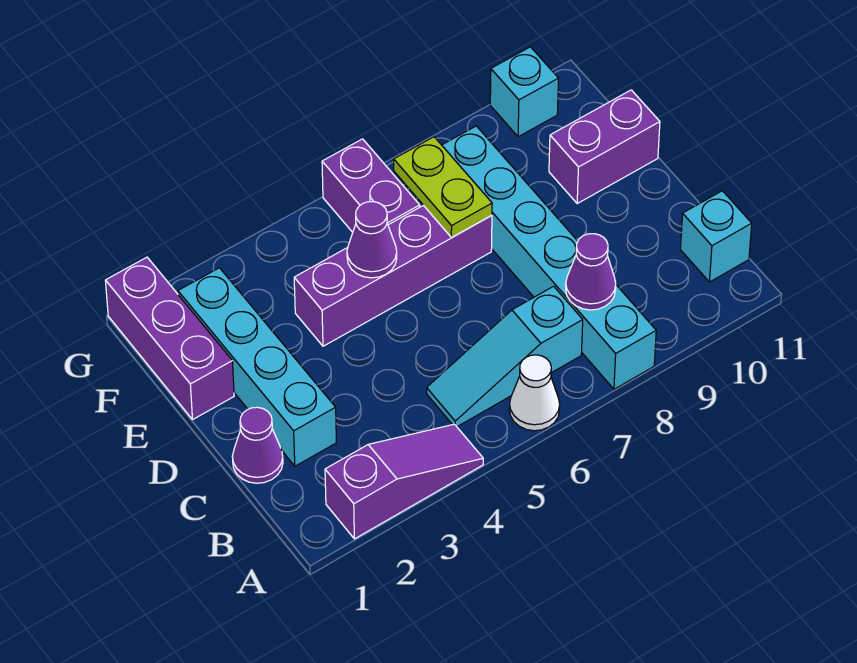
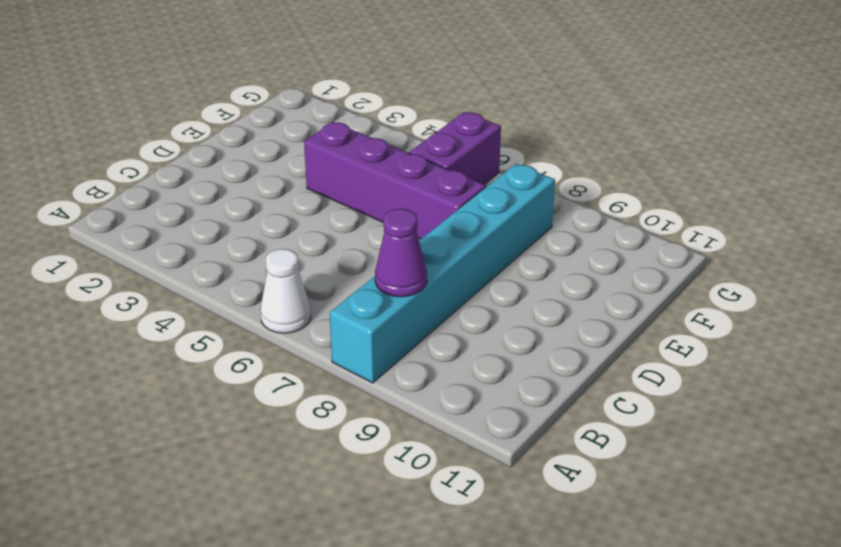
none -> purple 1x3 slope [325,424,483,539]
none -> cyan 1x3 slope [427,286,583,427]
none -> cyan 1x1 brick [680,191,752,282]

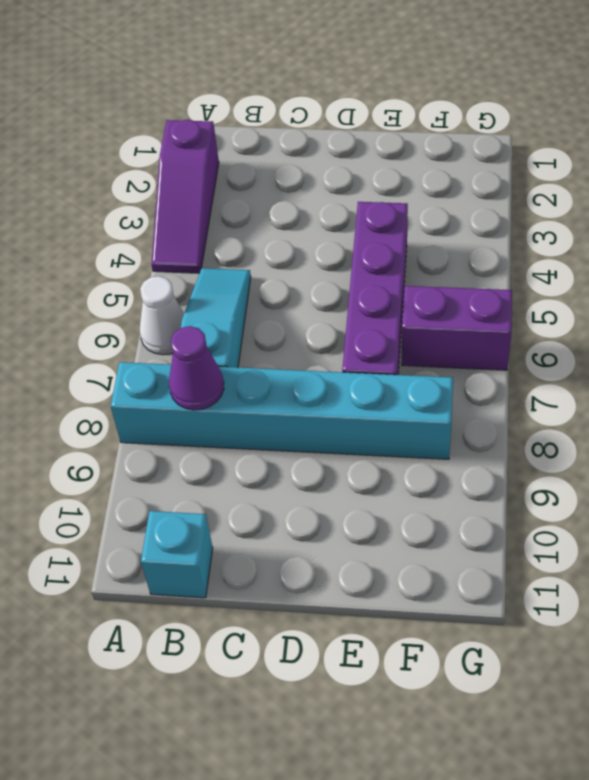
none -> purple 1x1 cone [232,407,283,483]
none -> cyan 1x4 brick [178,268,336,466]
none -> purple 1x3 brick [105,257,234,419]

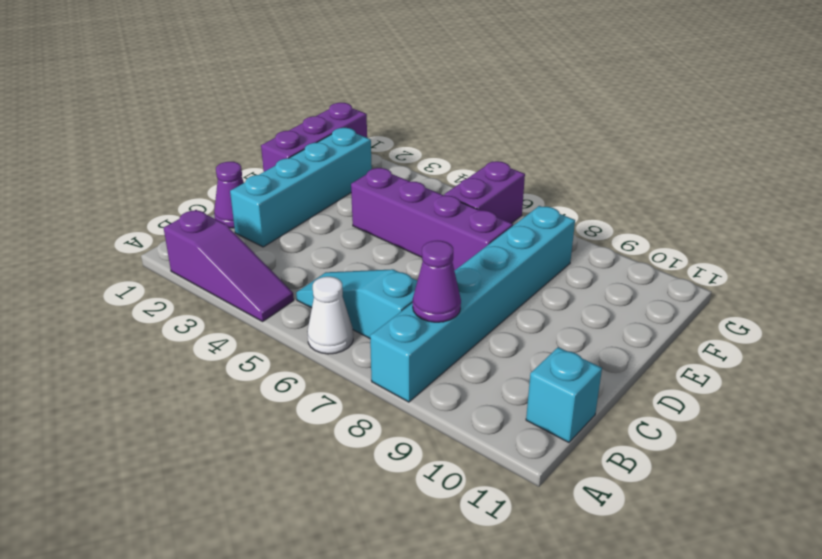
none -> purple 1x2 brick [549,90,660,203]
none -> cyan 1x1 brick [490,47,559,137]
none -> purple 1x1 cone [347,202,397,278]

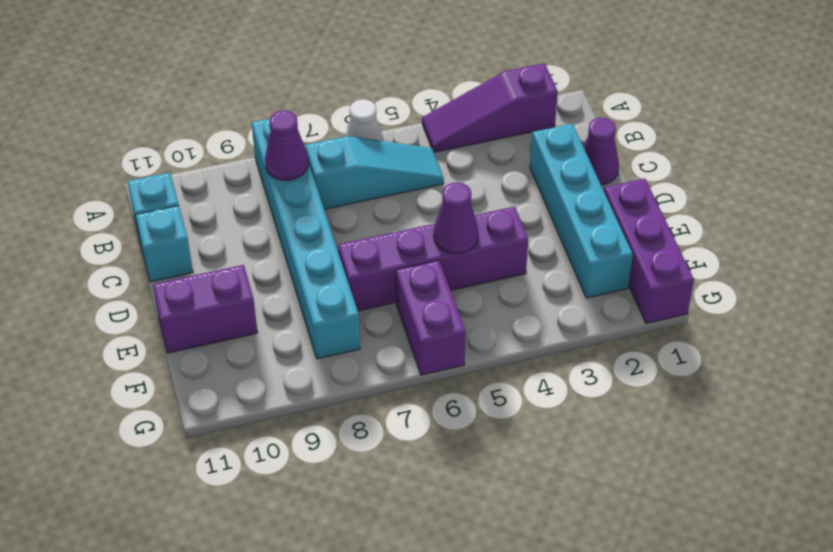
cyan 1x1 brick [136,206,193,282] -> cyan 1x1 brick moved to [490,47,559,137]
none -> lime 1x2 plate [394,137,492,238]

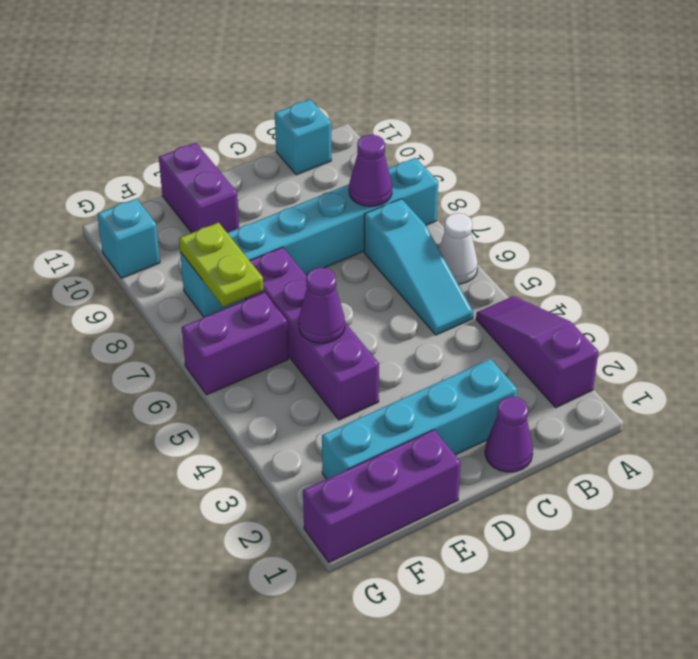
lime 1x2 plate [179,223,263,307] -> lime 1x2 plate turned to [394,137,492,238]

